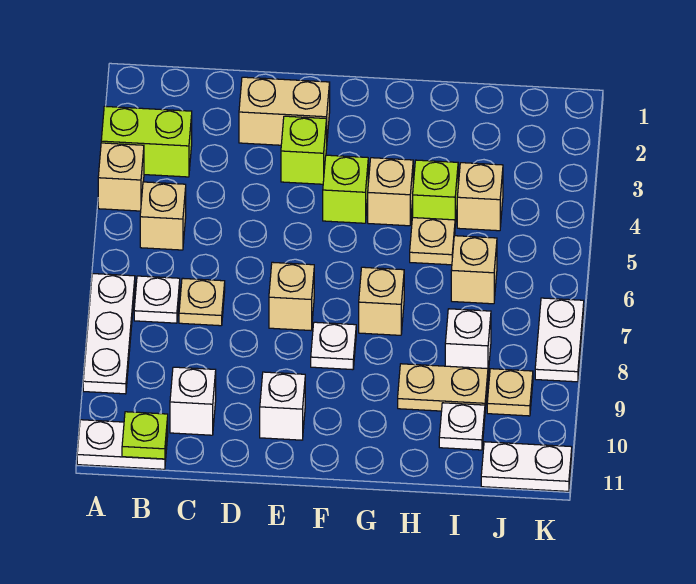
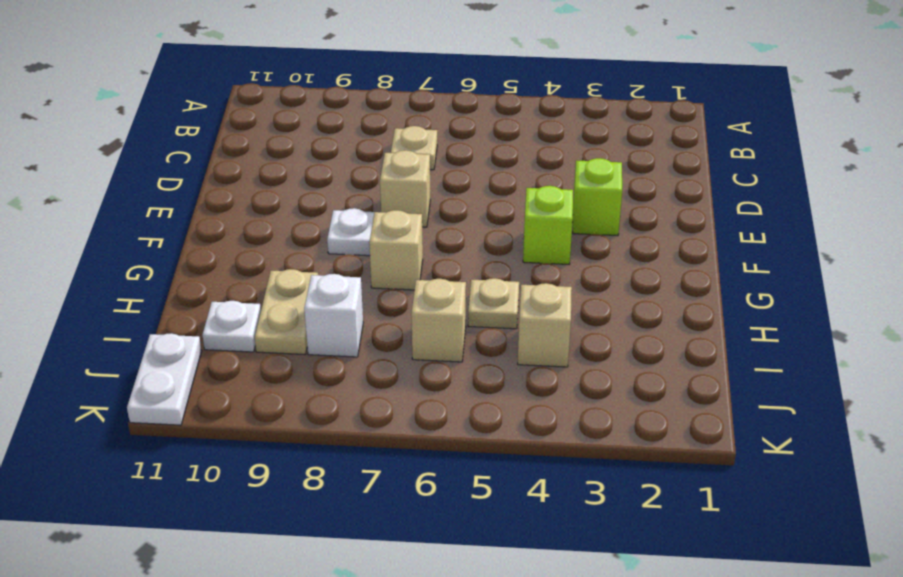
none -> lime 1x2 brick [101,106,192,177]
none -> tan 1x1 brick [98,143,144,211]
none -> white 1x3 plate [83,274,135,394]

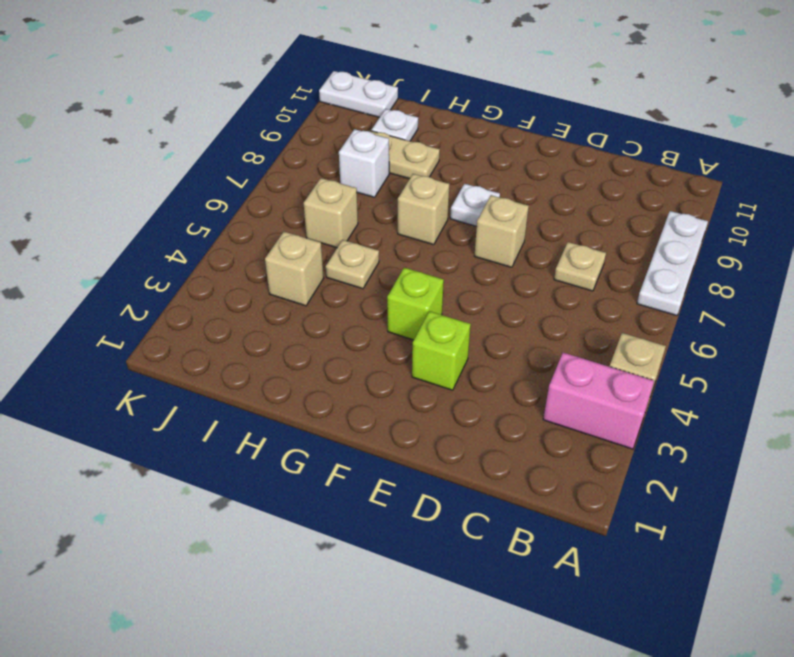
pink 1x2 brick [543,353,654,449] -> lime 1x2 brick [101,106,192,177]
none -> white 1x2 plate [77,420,168,469]
none -> tan 1x1 brick [140,182,186,250]
none -> white 1x1 plate [134,276,180,323]

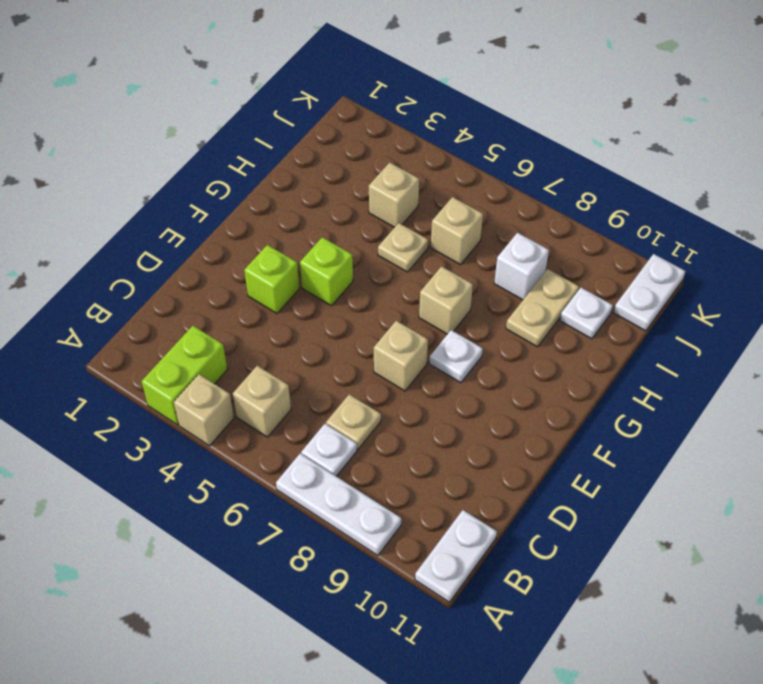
none -> white 1x1 brick [170,367,216,435]
none -> tan 1x2 brick [239,77,330,145]
none -> white 1x1 brick [260,372,305,440]

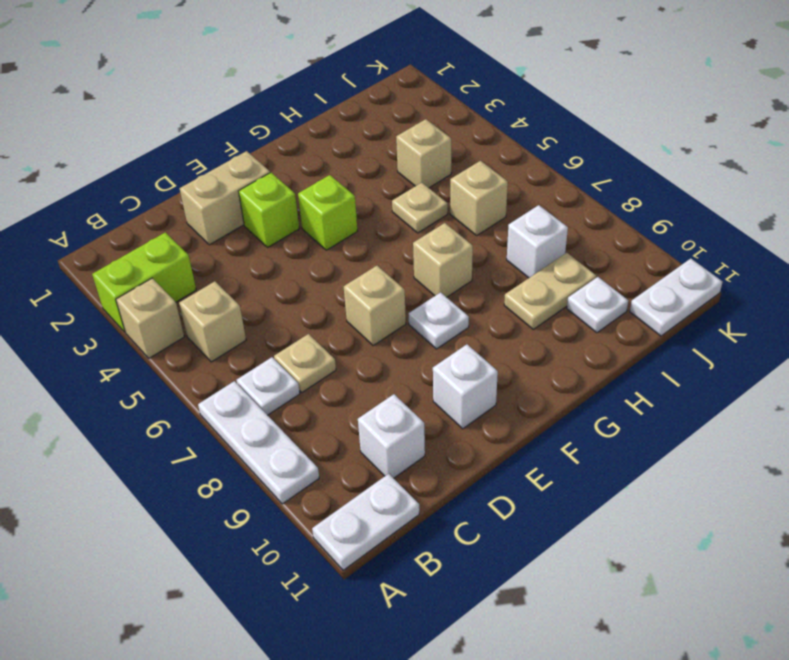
none -> tan 1x1 brick [368,158,413,226]
none -> lime 1x1 brick [413,160,458,226]
none -> tan 1x1 plate [487,369,533,416]

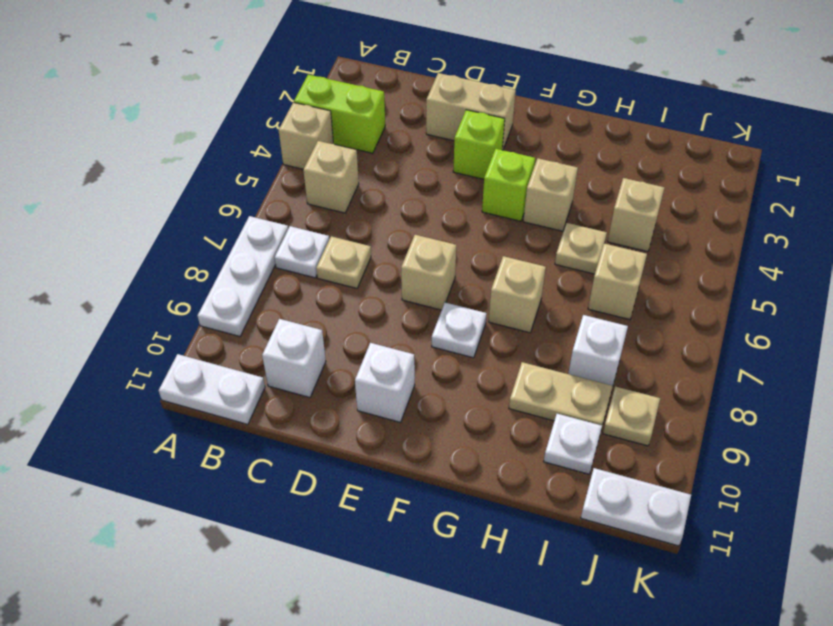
none -> lime 1x1 brick [413,160,458,226]
none -> white 1x2 plate [535,298,584,382]
none -> lime 1x1 plate [122,412,168,459]

